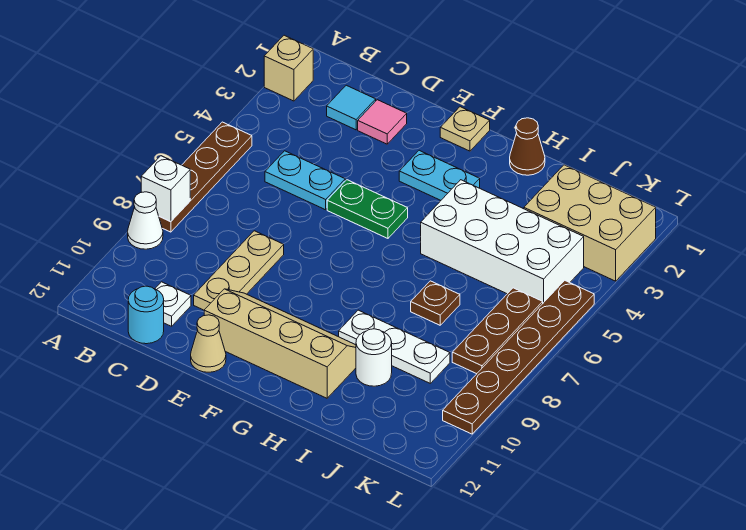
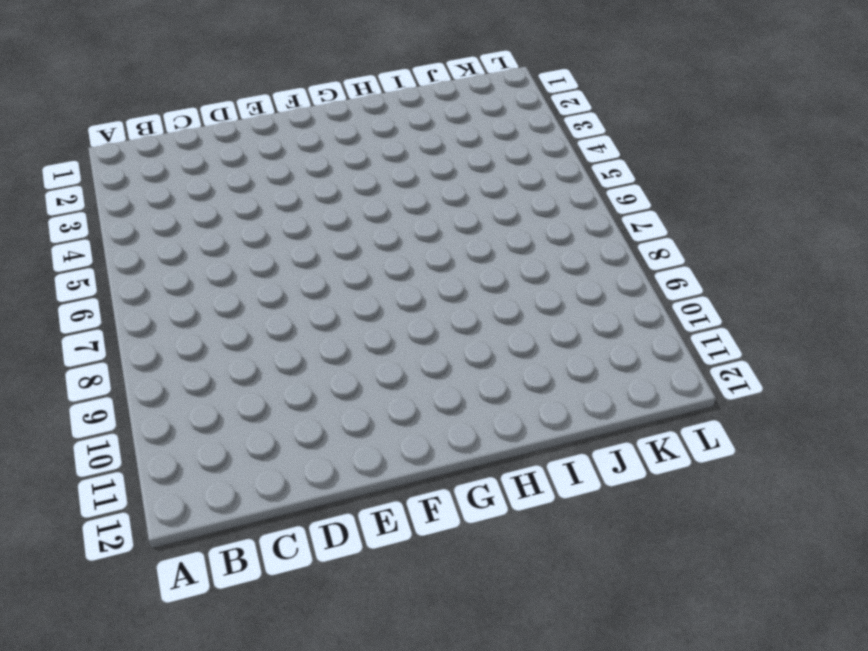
none -> tan 1x1 brick [264,35,313,101]
none -> brown 1x4 plate [159,122,252,232]
none -> white 1x1 cone [128,192,163,249]

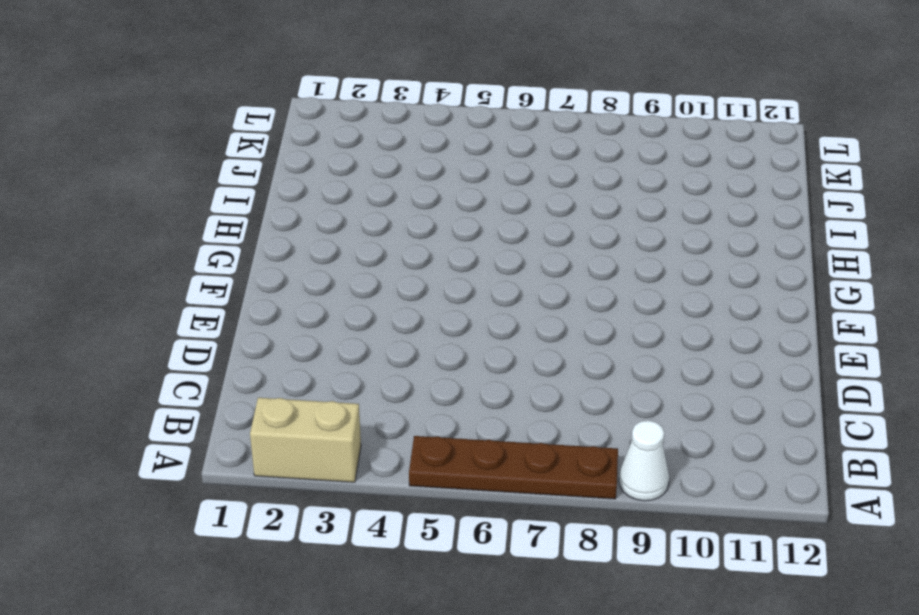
tan 1x2 brick [250,398,361,482] -> tan 1x1 brick [264,35,313,101]
none -> cyan 1x1 tile [327,85,376,130]
none -> cyan 1x2 plate [265,151,345,210]
none -> white 1x1 plate [155,282,191,326]

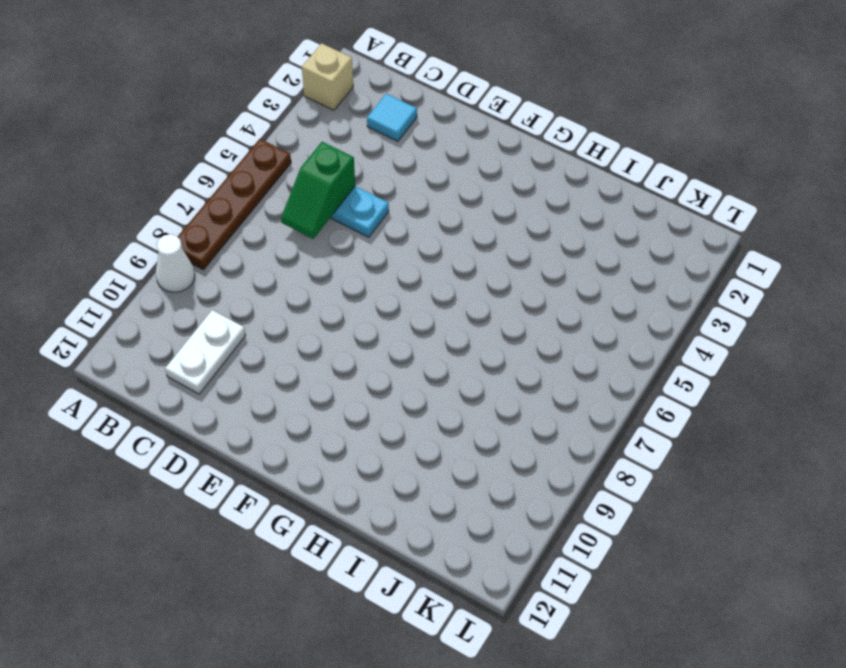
green 1x2 slope [281,142,355,239] -> none
white 1x2 plate [165,310,246,394] -> white 1x1 plate [155,282,191,326]
none -> cyan 1x1 round brick [128,286,164,344]
none -> pink 1x1 tile [358,100,407,144]
none -> tan 1x3 plate [194,231,284,310]

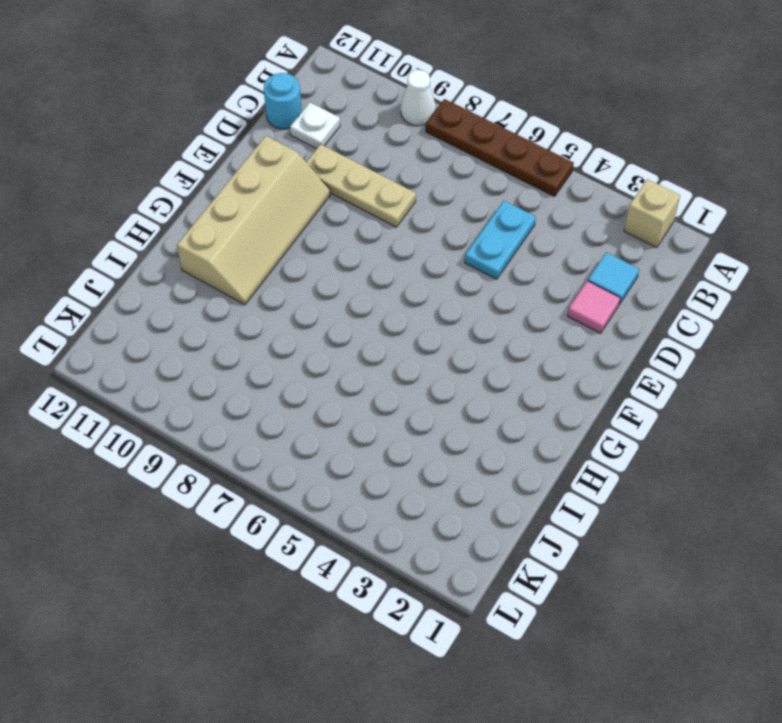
none -> green 1x2 plate [327,180,408,238]
none -> tan 1x1 cone [191,315,226,372]
none -> tan 1x1 plate [440,107,490,151]

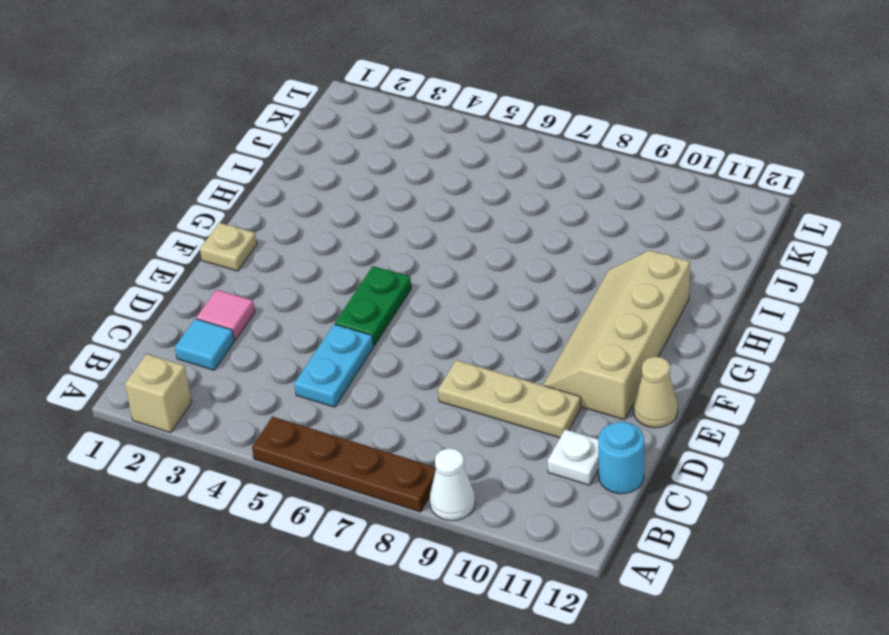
none -> cyan 1x2 plate [399,150,480,200]
none -> brown 1x1 cone [510,118,545,175]
none -> white 2x4 brick [421,180,584,303]

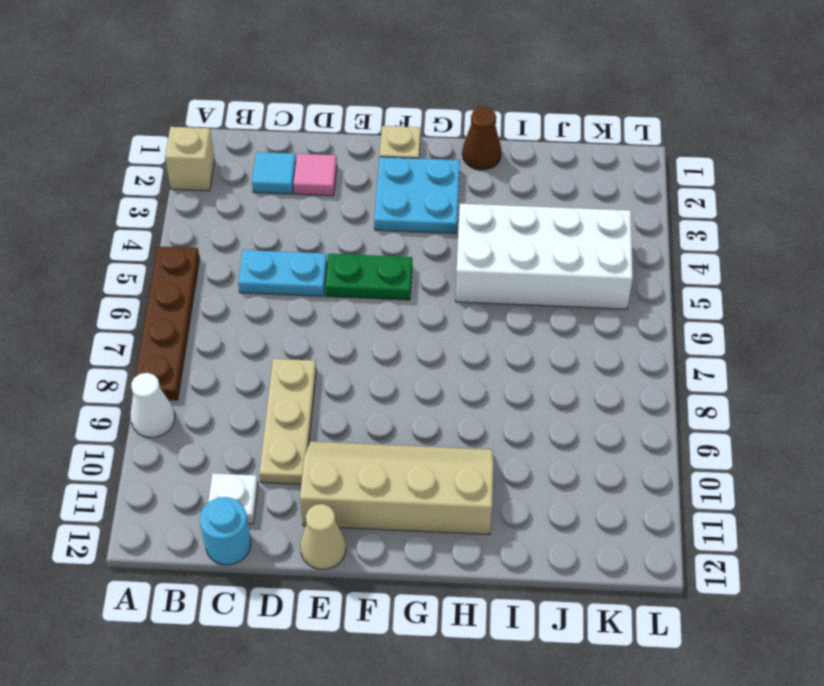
cyan 2x2 plate [374,157,460,234] -> cyan 1x2 plate [399,150,480,200]
none -> white 1x3 plate [339,310,450,383]
none -> brown 1x1 plate [411,281,460,325]
none -> white 1x1 round brick [356,329,392,386]

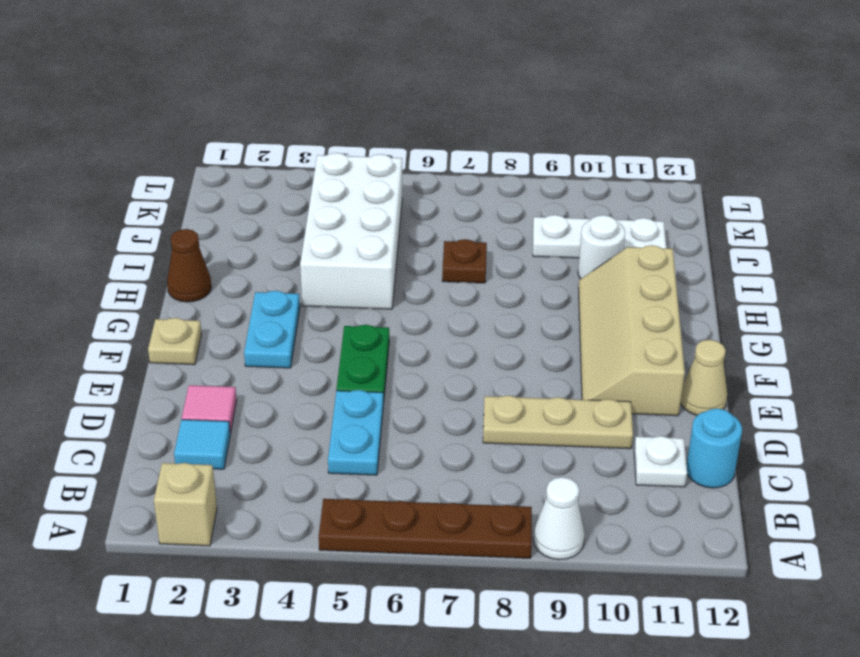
white 1x3 plate [533,215,666,258] -> white 1x3 plate turned to [339,310,450,383]
none -> tan 2x3 brick [524,165,656,281]
none -> brown 1x3 plate [452,288,543,374]
none -> brown 1x6 plate [443,280,594,434]

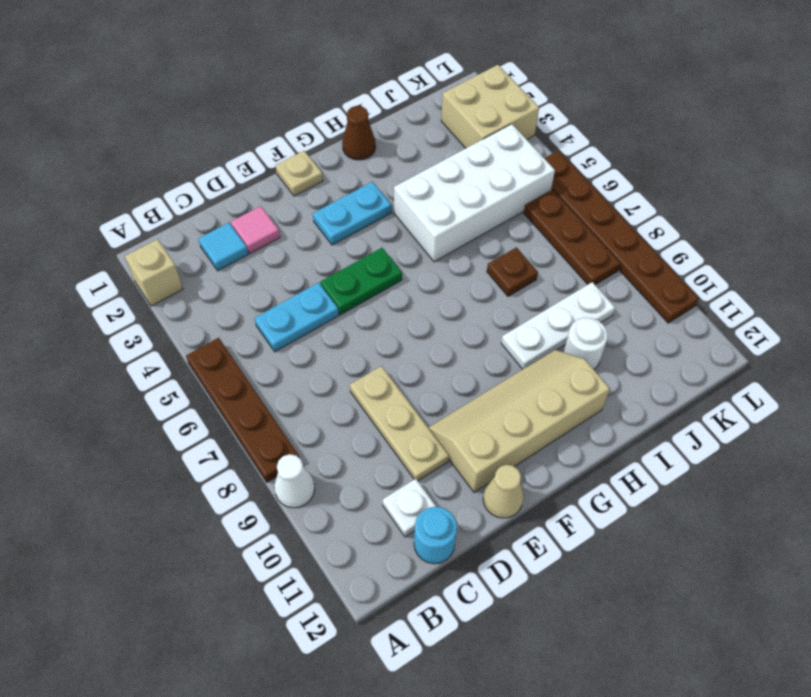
tan 2x2 brick [441,65,539,148] -> tan 2x3 brick [524,165,656,281]
none -> white 1x1 brick [141,156,190,222]

